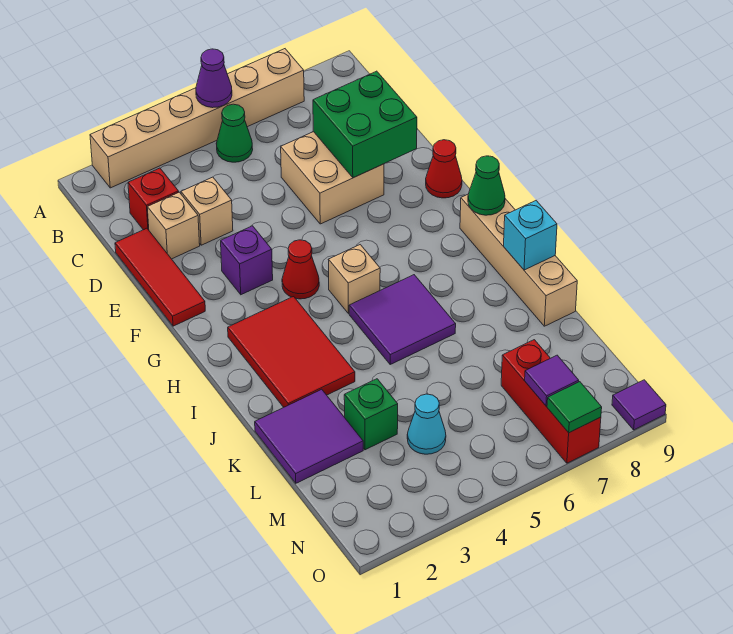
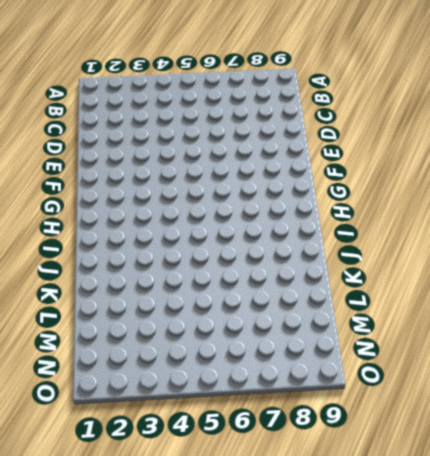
none -> tan 1x6 brick [90,49,304,188]
none -> green 1x1 cone [216,104,253,162]
none -> red 1x1 brick [128,168,179,230]

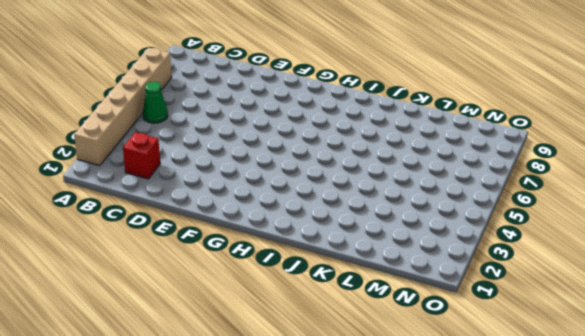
none -> red 1x3 tile [115,228,205,326]
none -> tan 1x1 brick [147,192,200,259]
none -> tan 1x1 brick [181,177,233,245]

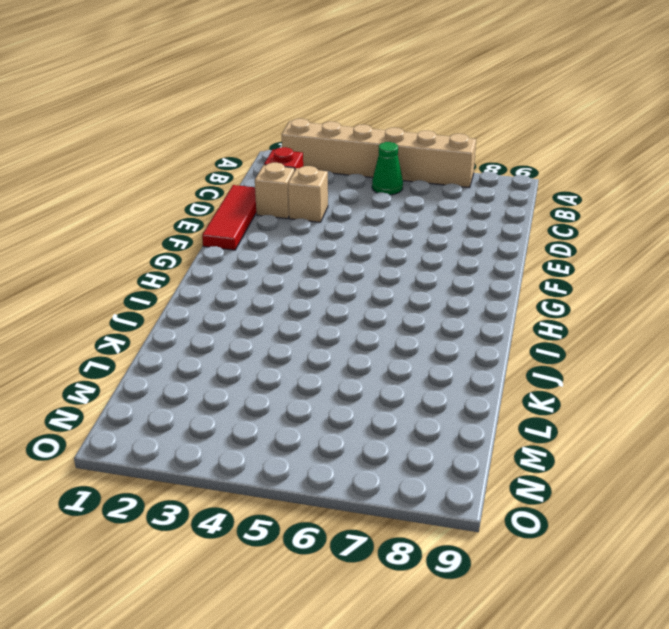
none -> tan 2x2 brick [281,132,384,224]
none -> purple 1x1 brick [221,226,273,295]
none -> red 1x1 cone [426,140,462,198]

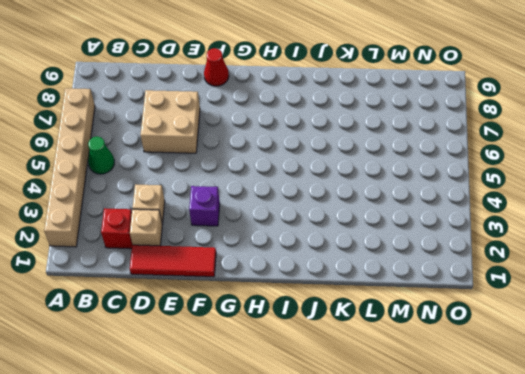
none -> red 1x1 cone [282,240,319,299]
none -> red 2x3 tile [228,297,355,407]
none -> tan 1x1 brick [328,245,380,314]

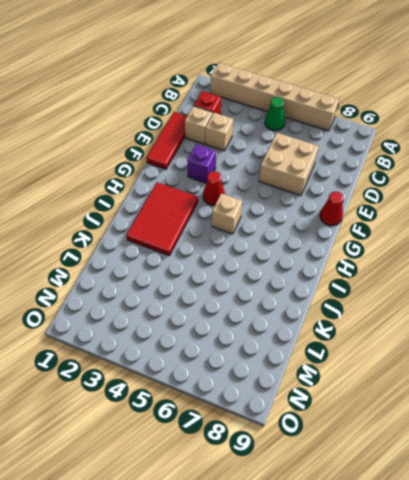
none -> tan 1x4 brick [460,194,577,326]
none -> purple 2x2 tile [349,275,456,364]
none -> purple 2x2 tile [255,389,363,483]

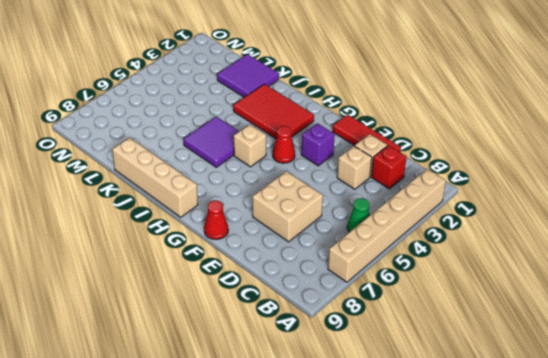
none -> green 1x1 brick [344,379,398,450]
none -> cyan 1x1 cone [407,394,446,454]
none -> red 1x3 brick [501,340,601,463]

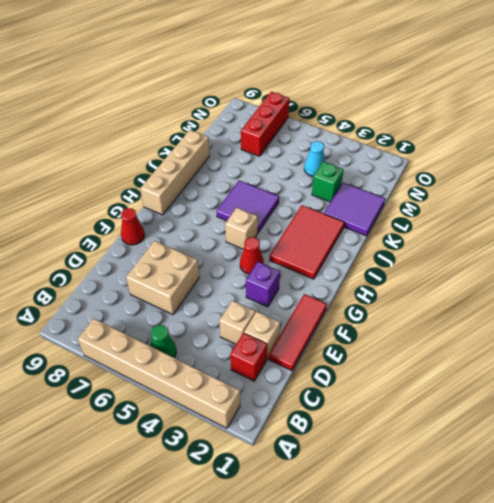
none -> purple 1x1 tile [612,380,666,430]
none -> purple 1x1 cone [196,49,232,108]
none -> green 2x2 brick [313,71,417,178]

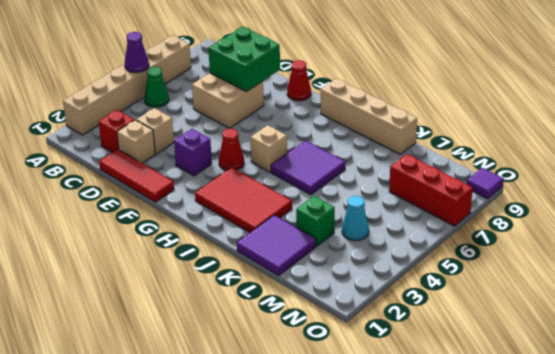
none -> green 1x1 cone [468,156,505,215]
none -> cyan 1x1 brick [504,201,557,270]
none -> purple 1x1 tile [525,355,579,406]

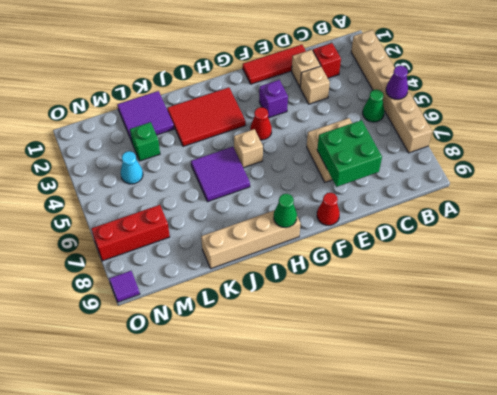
none -> cyan 1x1 brick [504,201,557,270]
none -> purple 1x1 tile [525,355,579,406]
none -> green 1x1 tile [547,382,602,433]

